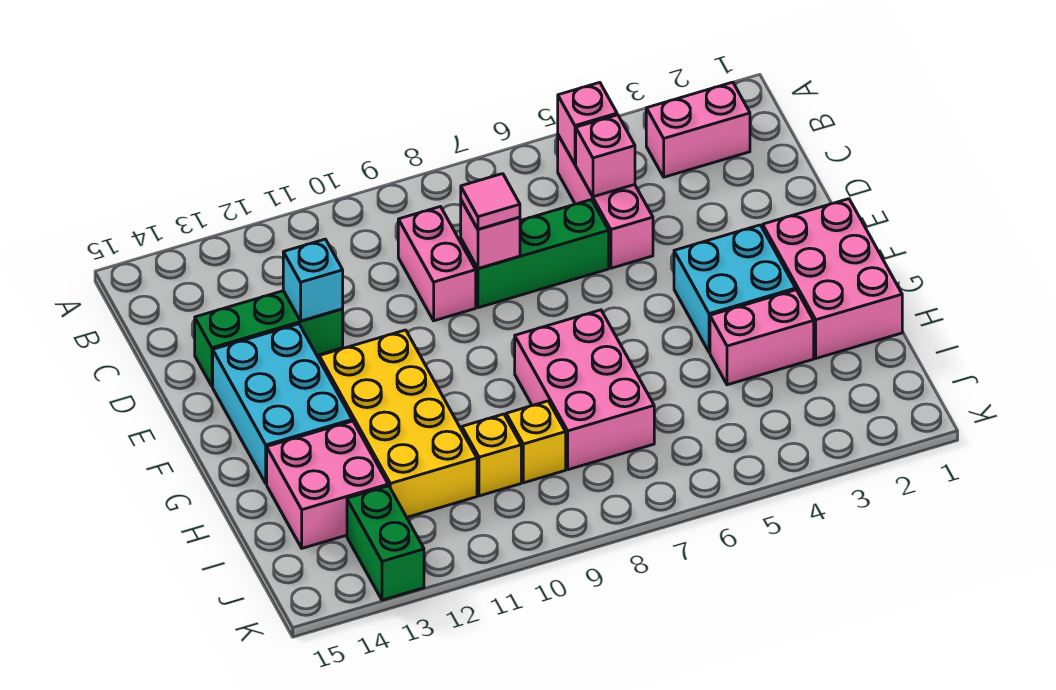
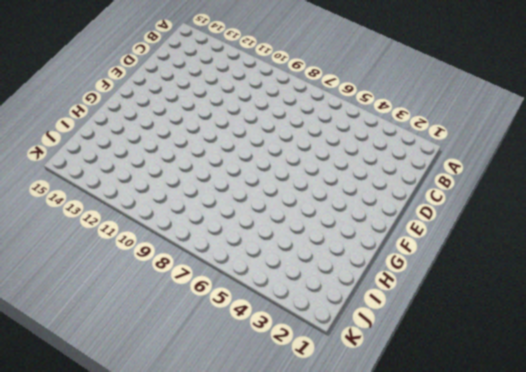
none -> pink 1x2 brick [646,82,750,177]
none -> pink 1x3 brick [558,135,653,268]
none -> pink 1x2 brick [398,207,476,321]

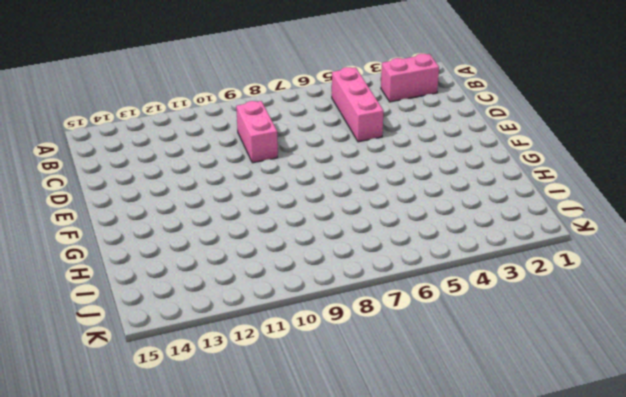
none -> green 1x3 brick [461,200,609,308]
none -> green 1x3 brick [195,291,343,386]
none -> cyan 2x3 brick [213,324,352,484]

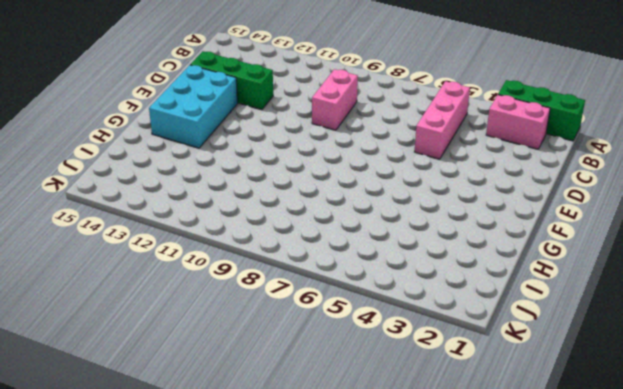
green 1x3 brick [498,80,585,141] -> green 1x3 brick moved to [461,200,609,308]
none -> pink 2x3 brick [763,199,902,358]
none -> cyan 2x2 brick [674,225,796,352]
none -> yellow 2x4 brick [319,330,477,517]

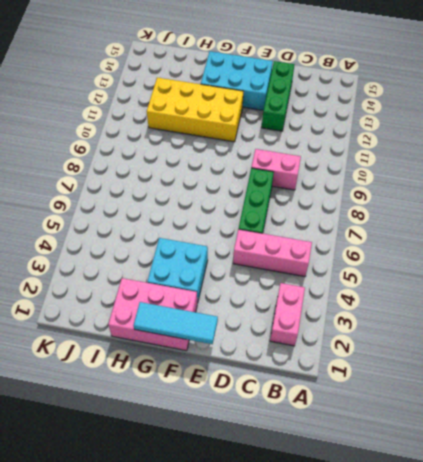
cyan 1x3 tile [133,302,218,344] -> none
none -> pink 2x3 brick [515,310,654,470]
none -> pink 1x2 brick [710,290,814,385]
none -> pink 2x2 brick [267,421,388,548]

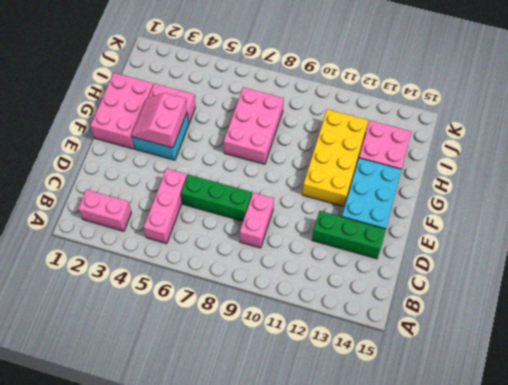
pink 2x2 slope [131,93,187,148] -> none
none -> yellow 1x1 brick [506,401,566,483]
none -> yellow 1x1 brick [462,414,521,496]
none -> green 1x2 brick [347,486,424,600]

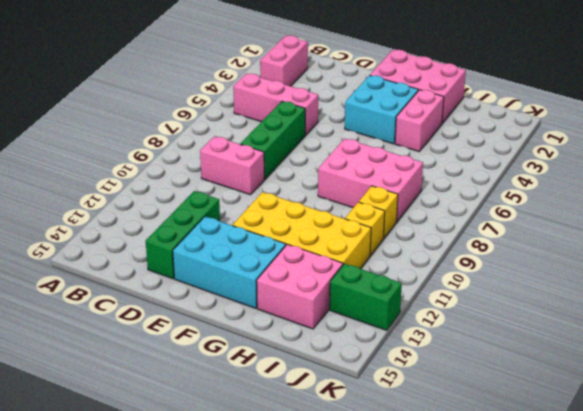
none -> pink 1x1 brick [558,82,617,164]
none -> pink 1x1 brick [576,115,635,197]
none -> pink 1x1 brick [461,200,520,268]

